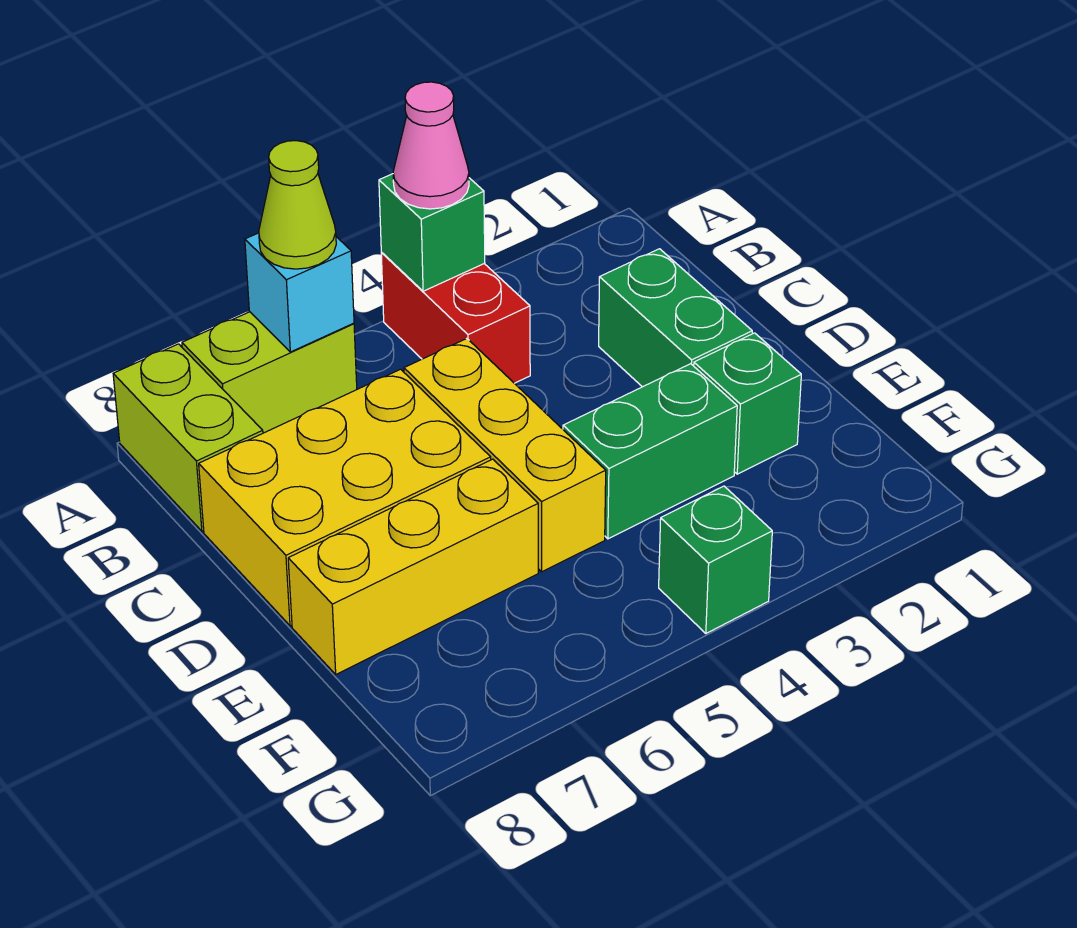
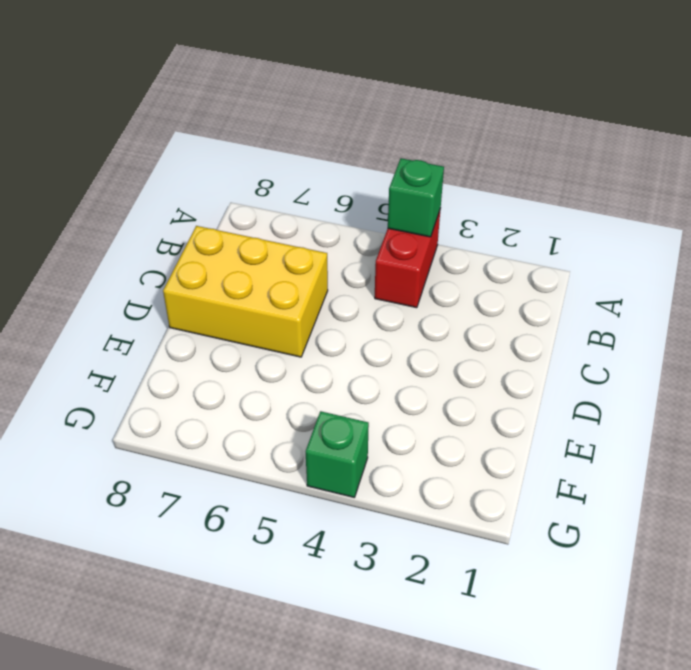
none -> lime 1x2 brick [182,312,357,433]
none -> lime 1x2 brick [113,344,263,531]
none -> green 1x2 brick [599,249,752,387]

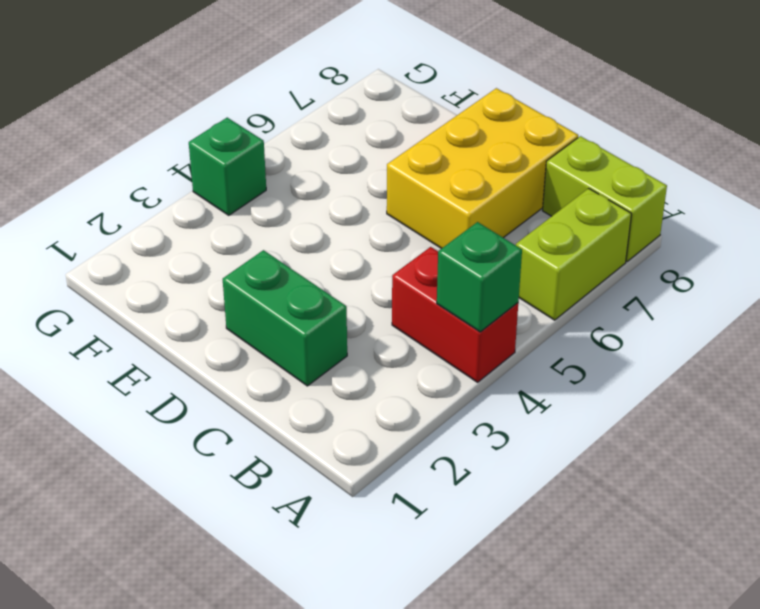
none -> yellow 1x3 brick [404,339,606,572]
none -> green 1x1 brick [694,333,801,474]
none -> green 1x2 brick [563,364,737,539]

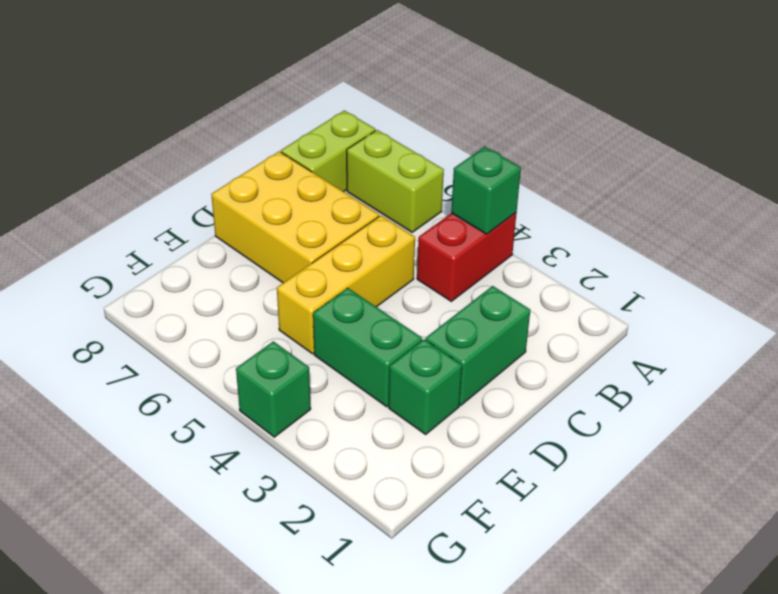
none -> yellow 1x3 brick [288,459,538,674]
none -> cyan 1x1 brick [245,233,354,352]
none -> pink 1x1 cone [393,82,469,209]

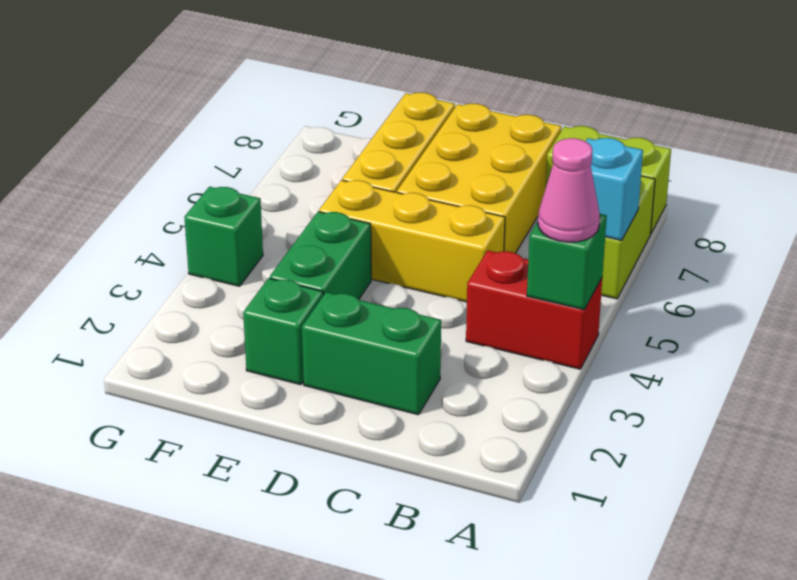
none -> lime 1x1 cone [259,141,336,269]

